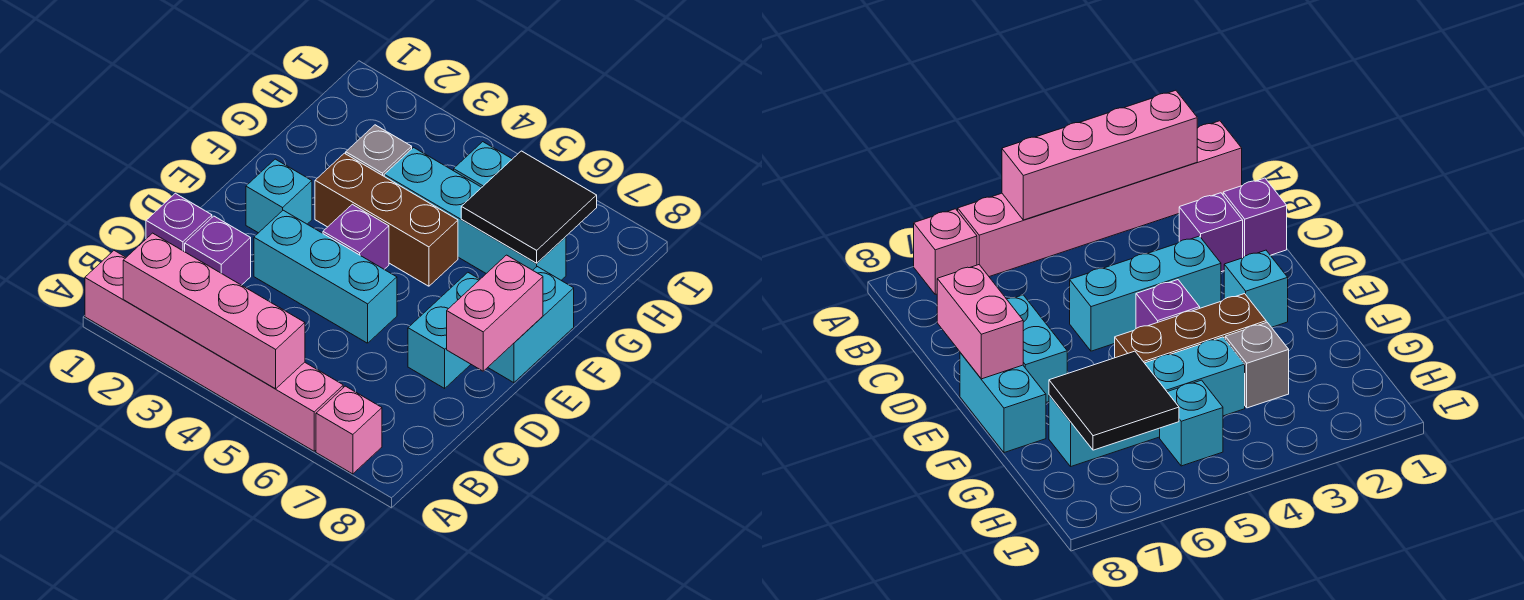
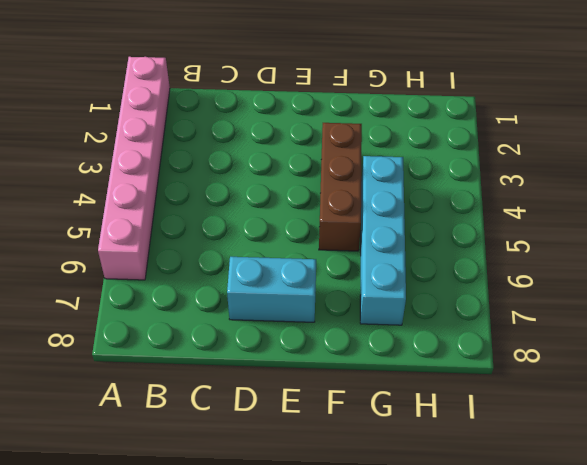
none -> pink 1x1 brick [316,386,382,474]
none -> purple 1x1 brick [146,193,212,252]
none -> purple 1x1 brick [185,216,251,285]

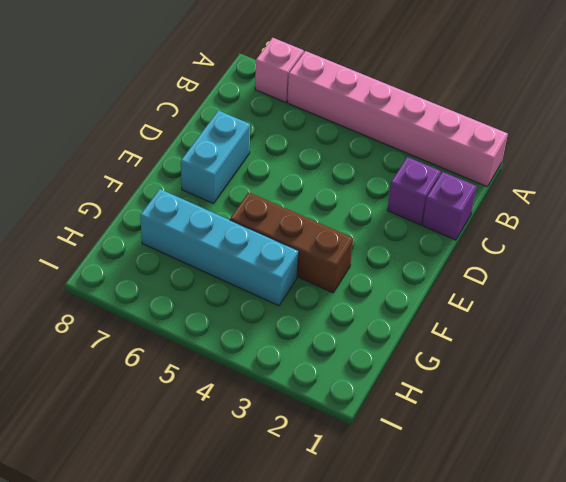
none -> cyan 1x3 brick [254,210,397,343]
none -> cyan 1x1 brick [246,159,312,233]
none -> purple 1x1 brick [323,204,389,269]

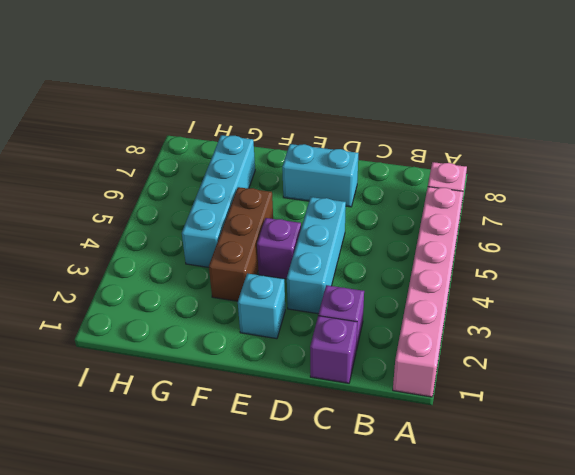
none -> cyan 1x2 brick [488,267,574,383]
none -> grey 1x1 brick [346,125,412,176]
none -> cyan 1x1 brick [454,142,512,187]

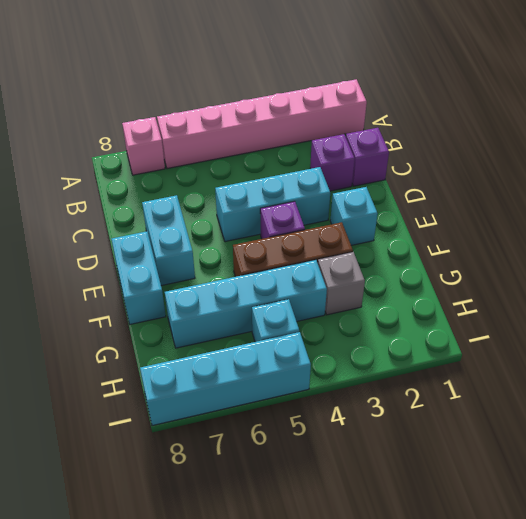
cyan 1x4 brick [140,332,311,426] -> none
none -> pink 1x4 brick [123,233,305,389]
none -> pink 1x2 brick [447,255,543,371]
none -> black 2x2 tile [461,151,597,263]

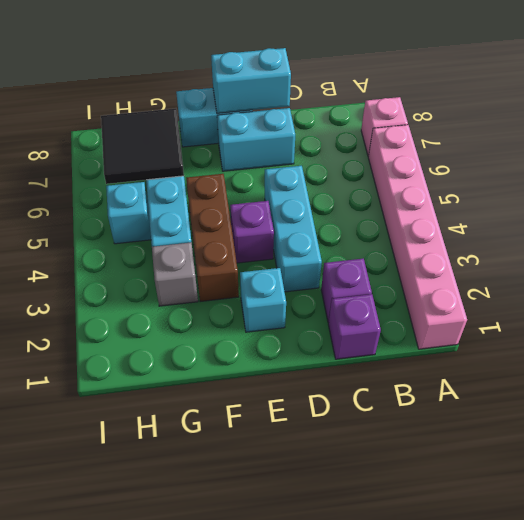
cyan 1x2 brick [211,48,291,113] -> pink 1x2 brick [447,255,543,371]
none -> pink 1x4 brick [123,233,305,389]

